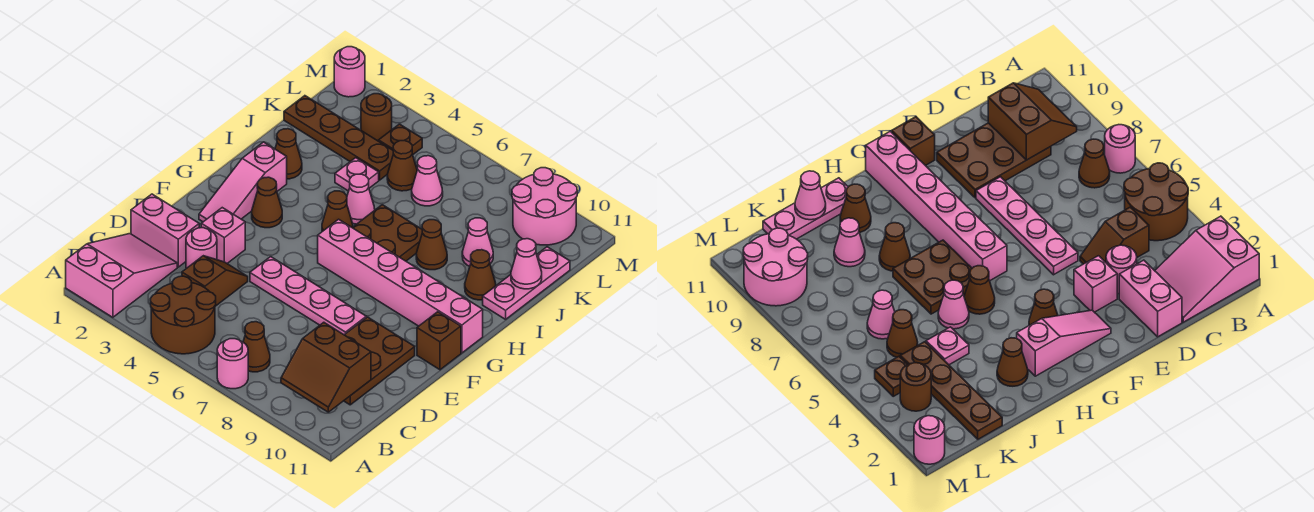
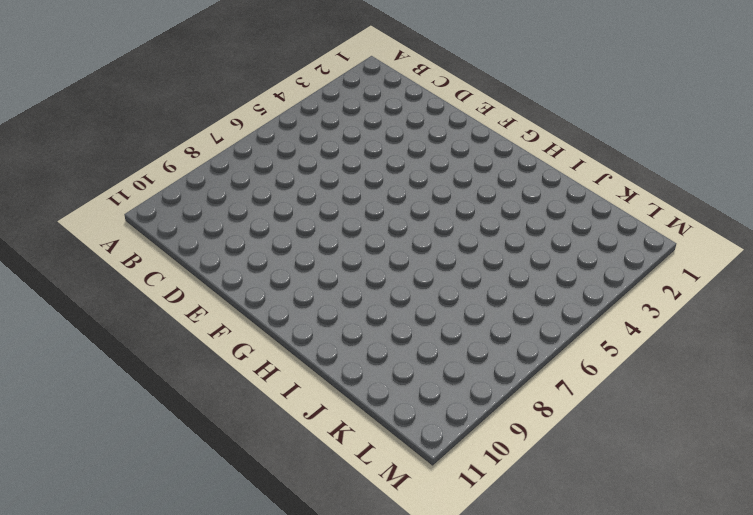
none -> pink 2x3 slope [66,234,177,317]
none -> brown 2x2 round brick [151,276,216,354]
none -> pink 1x1 round brick [217,339,248,389]
none -> brown 1x1 cone [243,322,270,372]

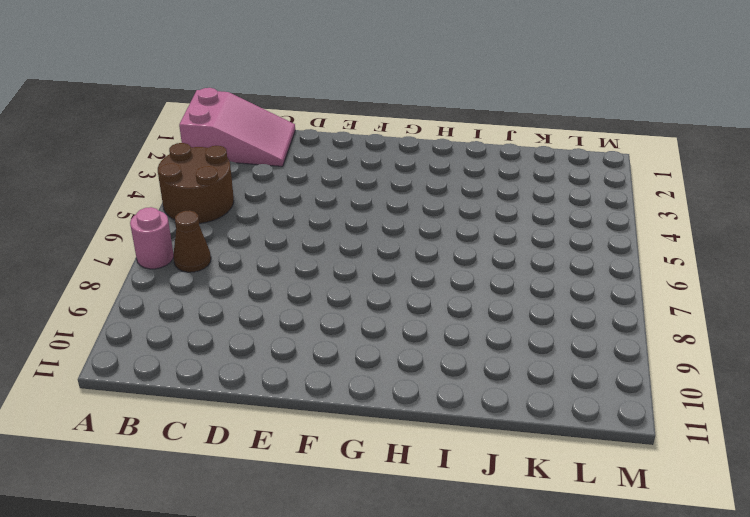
none -> brown 1x2 slope [182,256,248,306]
none -> brown 2x3 plate [344,317,415,405]
none -> pink 1x2 brick [131,194,199,267]
none -> pink 1x1 round brick [186,228,217,268]

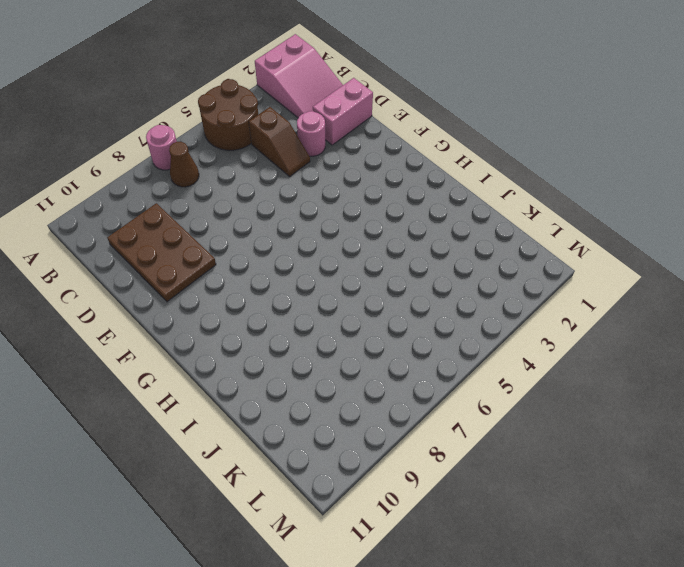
none -> pink 1x1 brick [201,208,245,263]
none -> pink 1x4 plate [250,257,366,335]
none -> pink 1x3 slope [199,142,287,222]
none -> brown 1x1 brick [417,312,461,370]

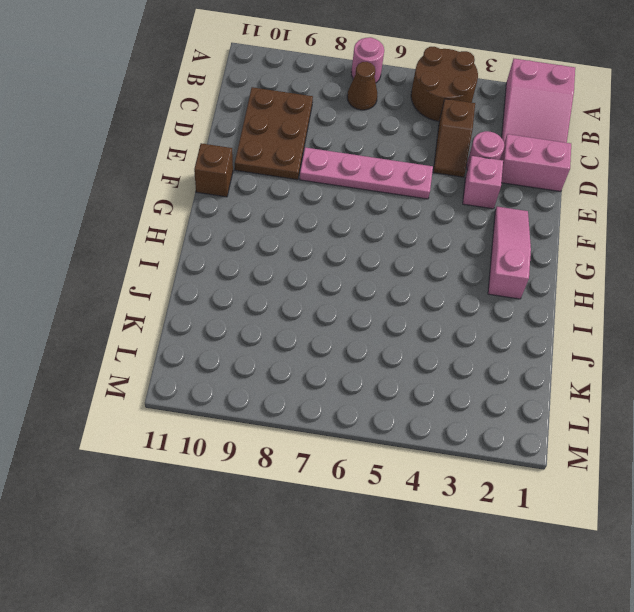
none -> brown 1x1 cone [252,177,282,228]
none -> pink 1x6 brick [318,219,483,353]
none -> brown 1x1 cone [322,191,353,232]
none -> brown 2x2 plate [352,205,422,261]

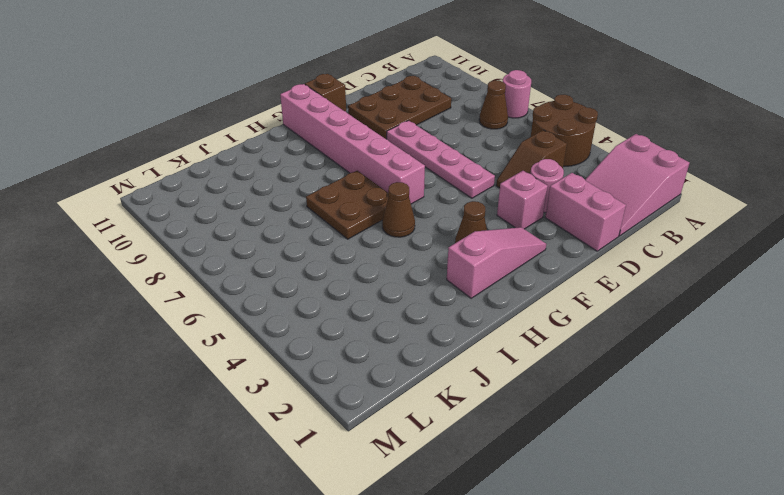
none -> brown 1x1 cone [275,129,302,179]
none -> pink 1x1 cone [347,174,375,224]
none -> brown 1x1 cone [416,220,447,270]
none -> brown 1x1 cone [465,250,496,300]

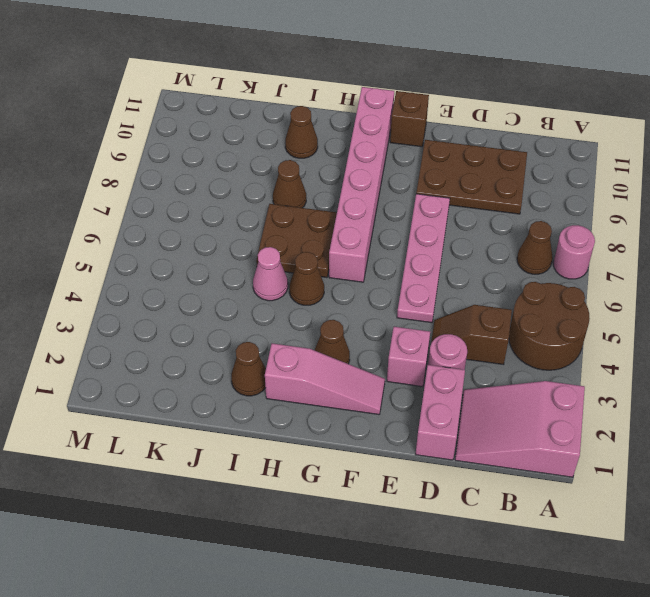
none -> pink 1x3 plate [483,247,570,319]
none -> pink 1x1 plate [335,158,379,191]
none -> pink 1x1 cone [462,218,493,266]
none -> brown 1x4 plate [284,96,393,180]

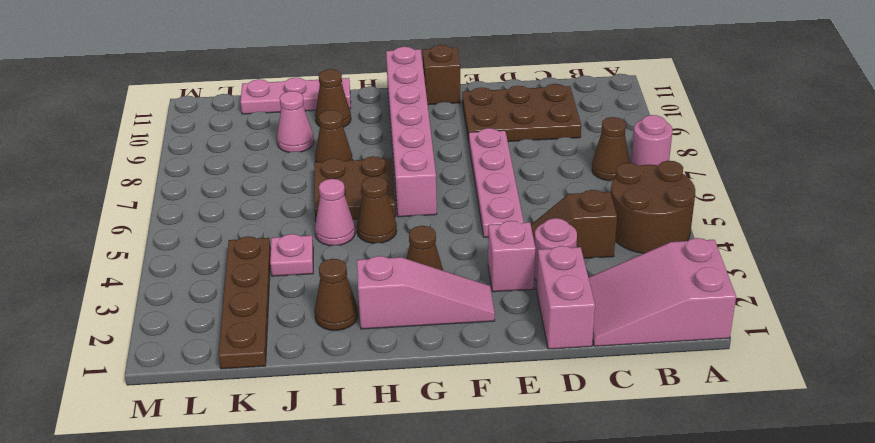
none -> brown 1x1 cone [387,141,417,191]
none -> pink 1x1 cone [412,156,443,206]
none -> brown 1x1 round brick [361,94,392,141]
none -> brown 1x1 plate [379,124,422,154]

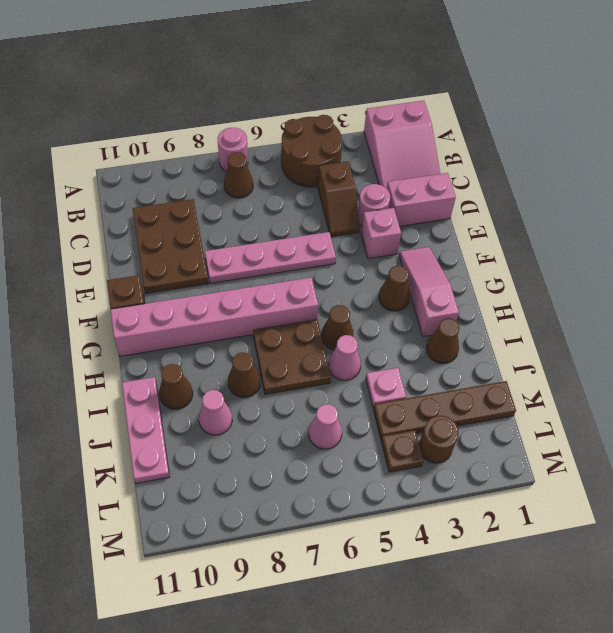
none -> brown 1x1 cone [387,141,417,191]
none -> pink 2x2 round brick [512,168,577,245]
none -> pink 1x1 round brick [334,47,365,97]
none -> brown 2x2 slope [281,322,371,412]

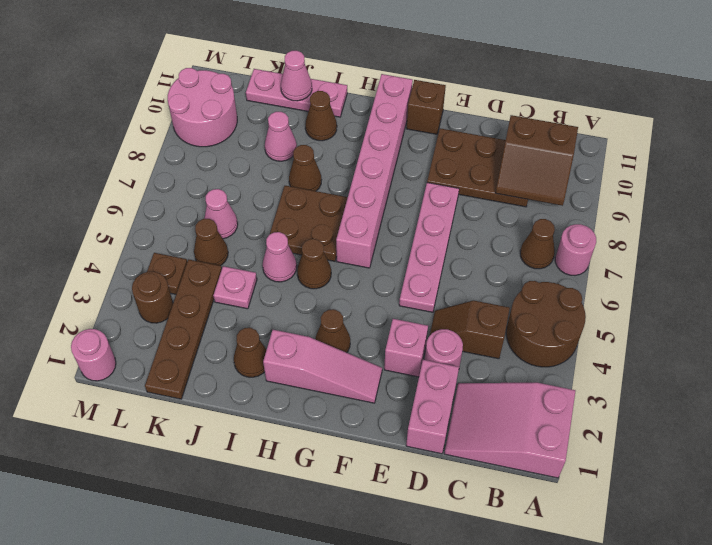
brown 2x2 slope [496,115,578,206] -> brown 2x2 slope turned to [281,322,371,412]

